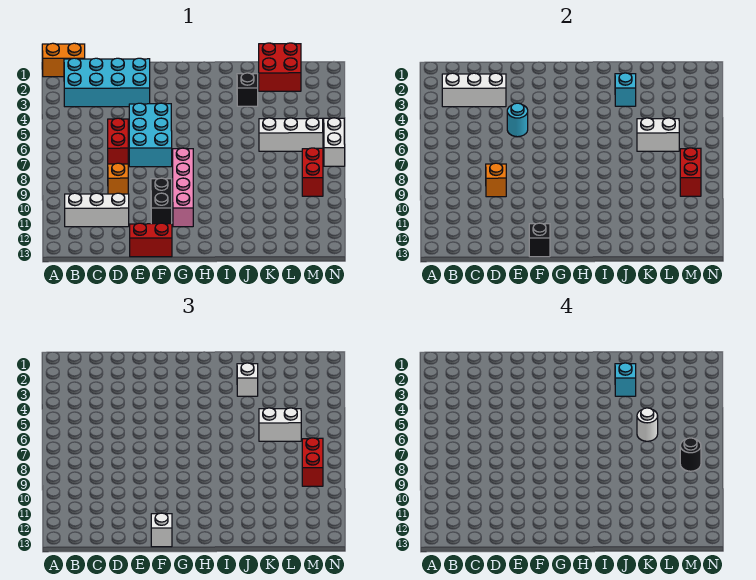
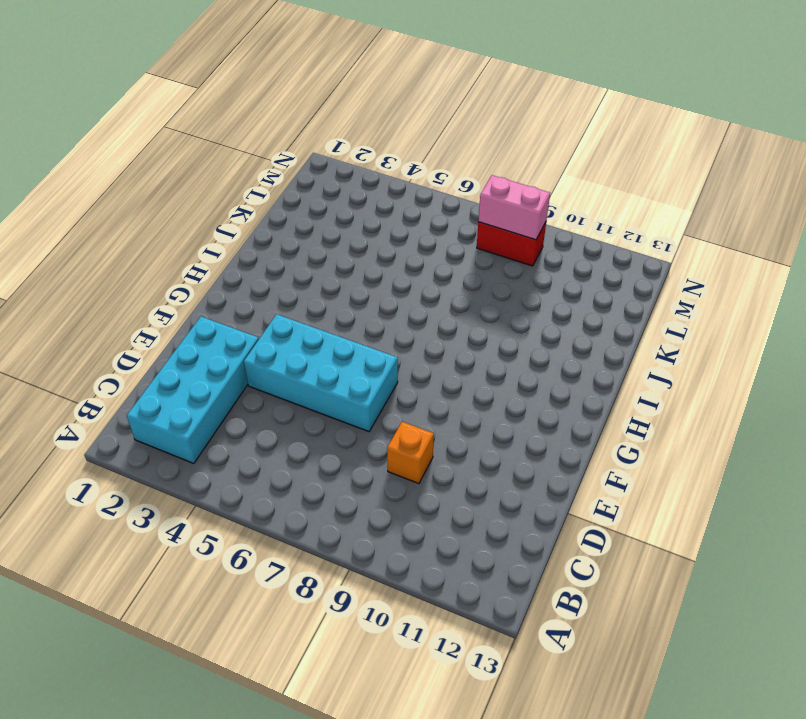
cyan 2x4 brick [244,314,398,432] -> cyan 2x3 brick [129,103,172,167]
pink 1x2 brick [478,175,550,240] -> red 1x2 brick [680,148,701,196]
none -> orange 1x2 brick [42,43,85,77]
none -> white 1x3 brick [65,193,129,227]
none -> red 1x2 brick [108,118,128,164]

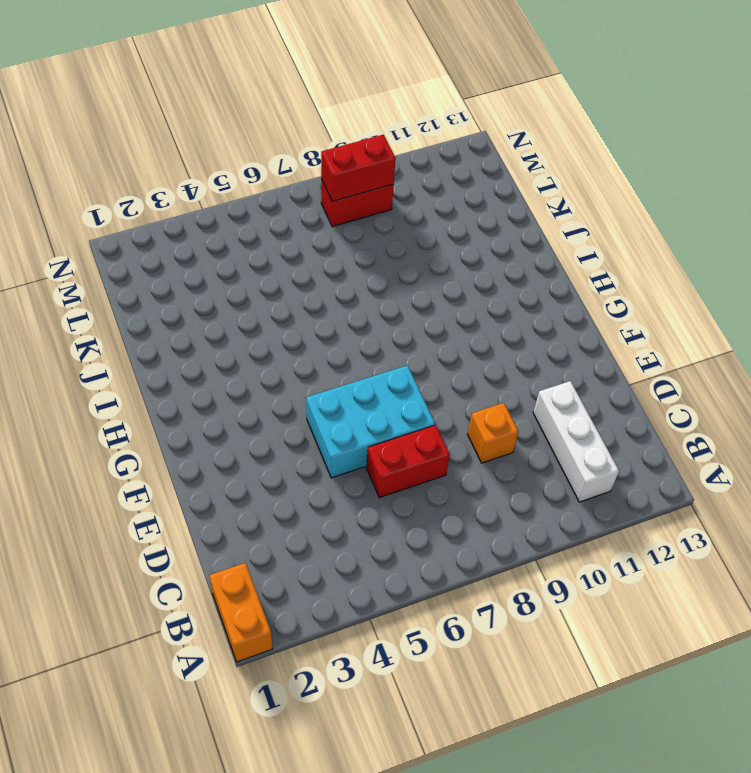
none -> cyan 2x4 brick [64,58,150,107]
none -> red 1x2 brick [130,223,172,257]
none -> black 1x2 brick [151,178,172,224]

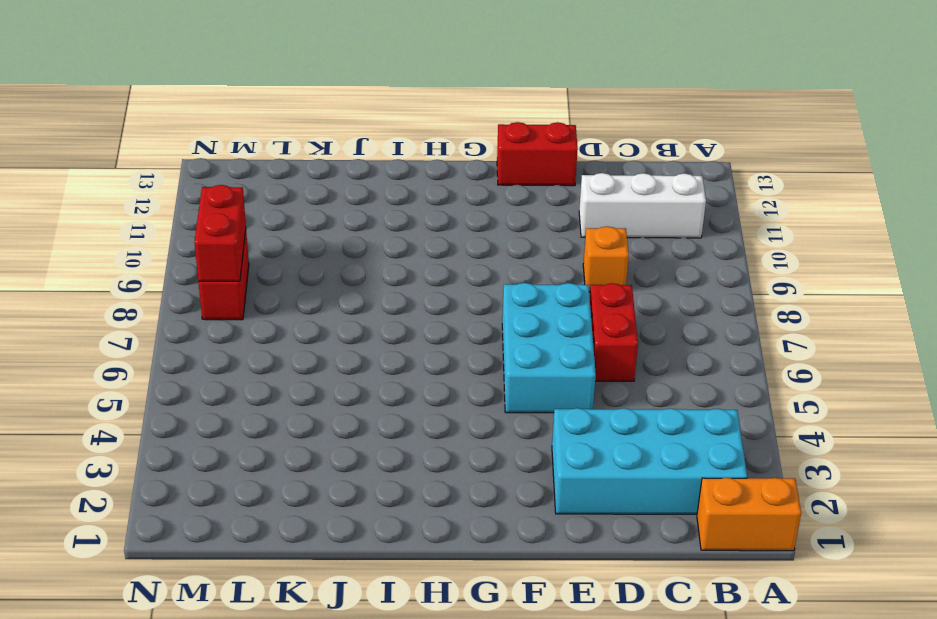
none -> black 1x2 brick [151,178,172,224]
none -> pink 1x4 brick [173,148,193,227]
none -> black 1x1 brick [237,73,258,106]

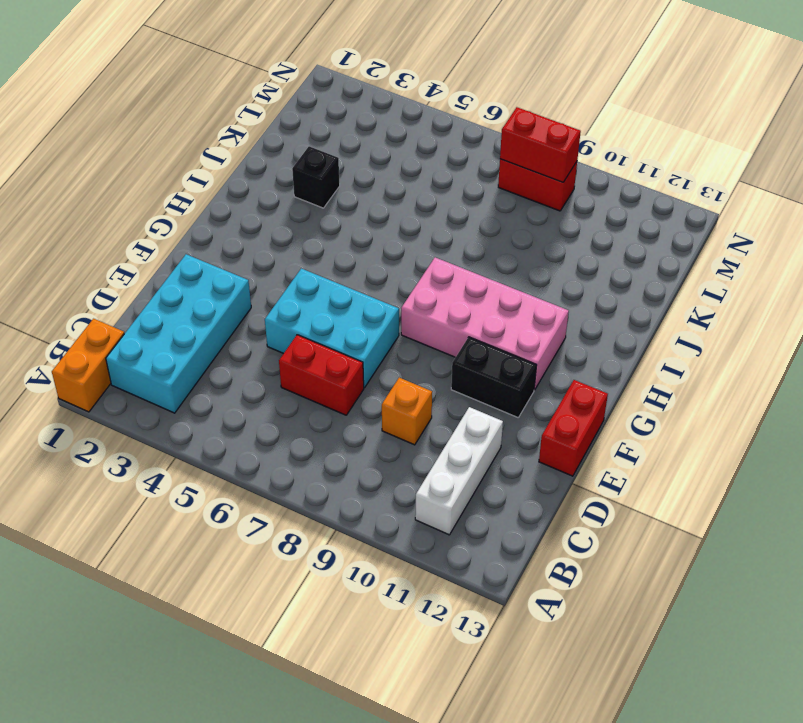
pink 2x4 brick [401,257,569,390] -> pink 1x4 brick [173,148,193,227]
none -> red 2x2 brick [259,43,301,91]
none -> white 1x3 brick [259,118,323,151]
none -> white 1x2 brick [324,118,345,166]

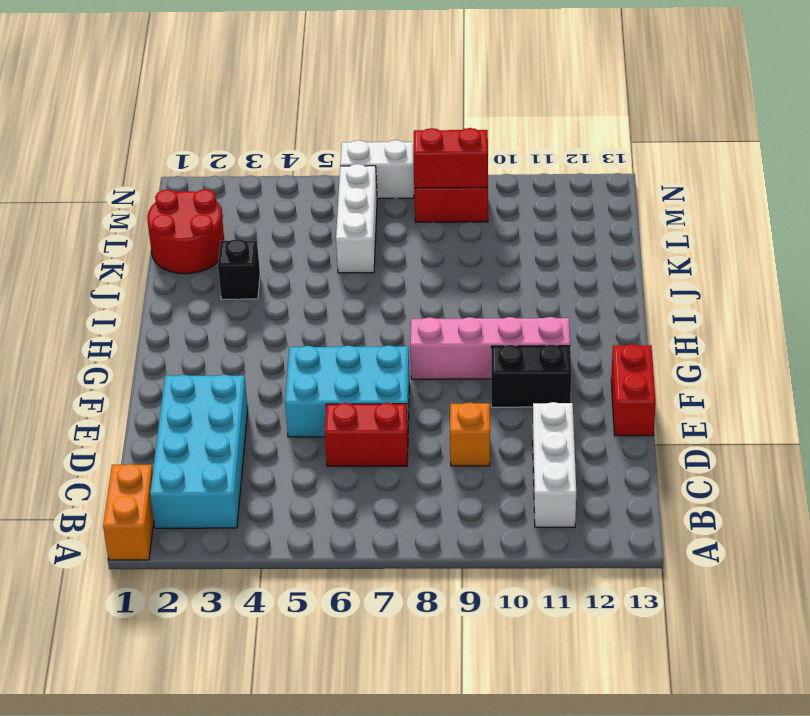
red 2x2 round brick [147,189,224,274] -> red 2x2 brick [259,43,301,91]
none -> white 1x3 brick [442,73,506,107]
none -> orange 1x1 brick [486,163,506,197]
none -> cyan 1x1 round brick [507,103,528,137]

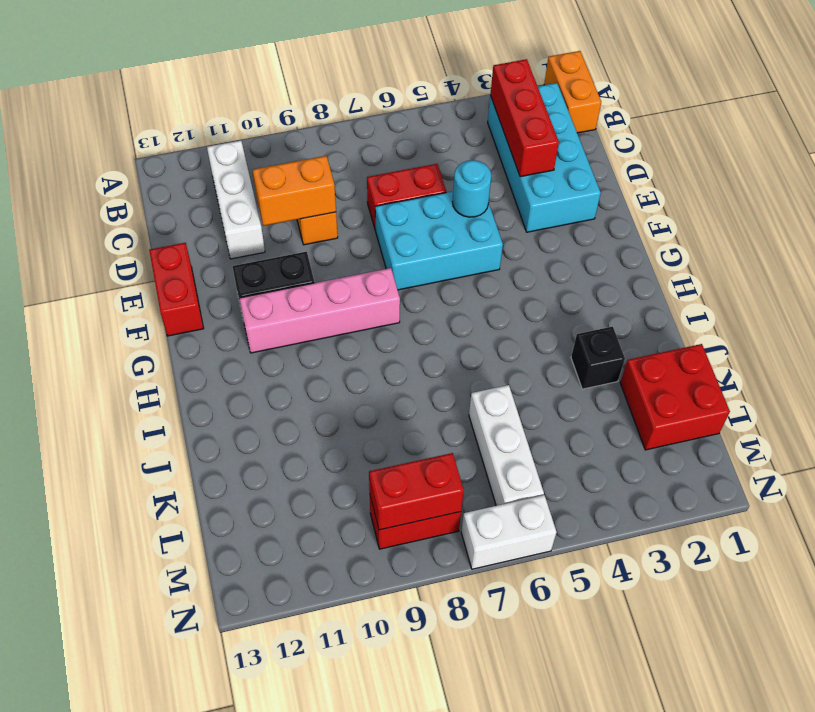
red 1x3 brick [490,59,559,177] -> white 1x3 brick [442,73,506,107]
orange 1x2 brick [253,156,336,226] -> orange 1x1 brick [486,163,506,197]
none -> black 1x1 brick [529,223,550,257]
none -> cyan 1x1 brick [615,73,636,106]
none -> white 1x2 brick [637,118,679,151]

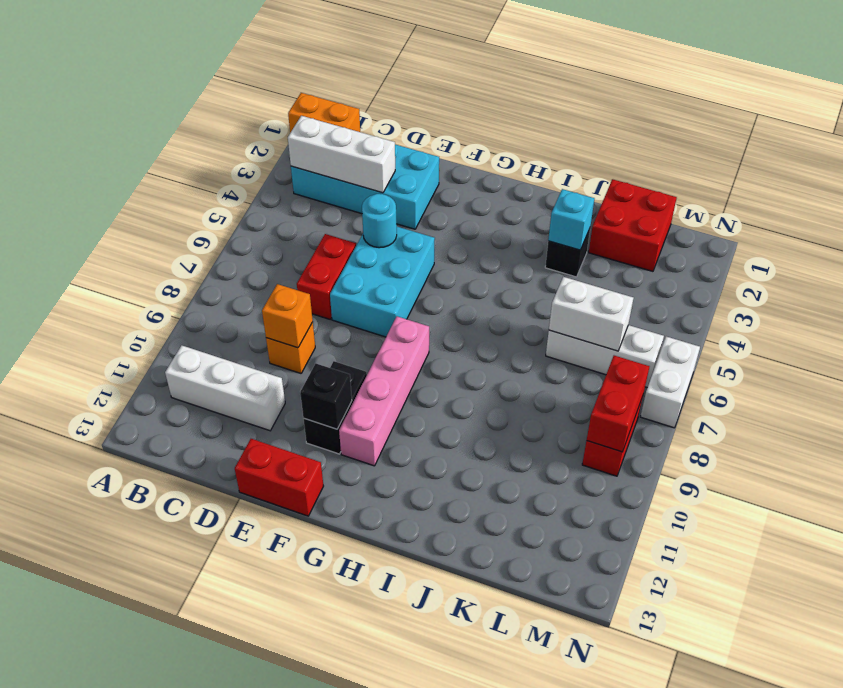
black 1x1 brick [300,364,352,429] -> black 1x1 brick moved to [529,223,550,257]
none -> white 1x1 brick [151,513,172,547]
none -> white 1x1 brick [237,363,258,396]
none -> white 1x2 brick [259,408,301,441]

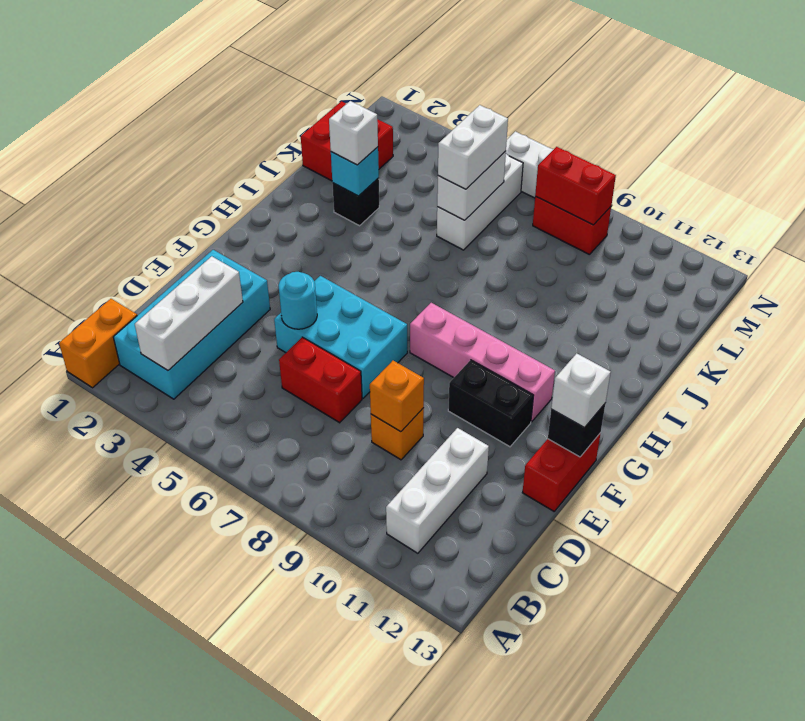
none -> red 1x2 brick [302,438,323,486]
none -> cyan 1x1 brick [615,363,636,396]
none -> white 1x1 round brick [637,408,658,441]

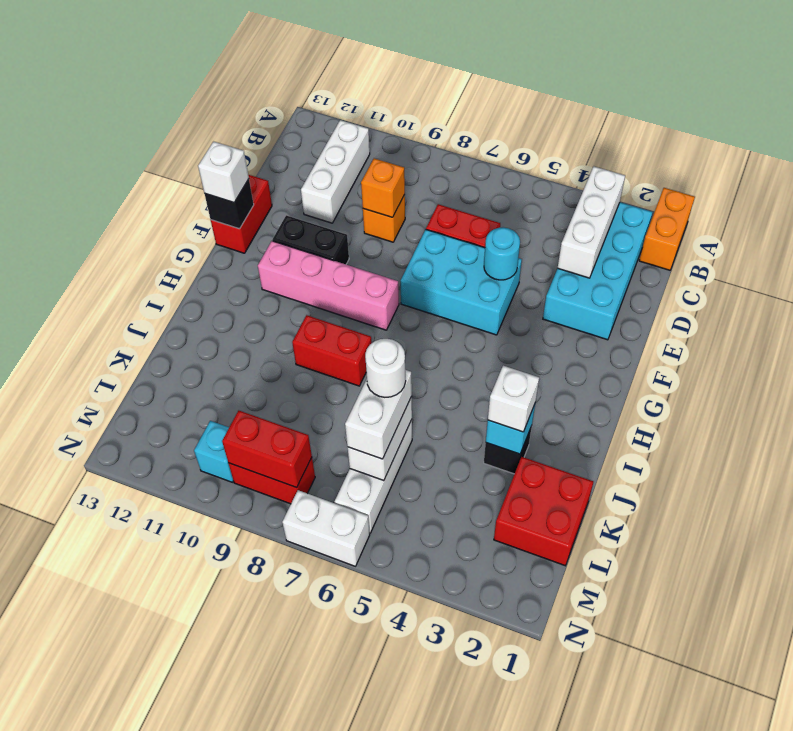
red 1x2 brick [292,315,371,386] -> red 1x2 brick moved to [302,438,323,486]
cyan 1x1 brick [194,421,233,482] -> cyan 1x1 brick moved to [615,363,636,396]
none -> black 1x1 round brick [680,438,701,471]

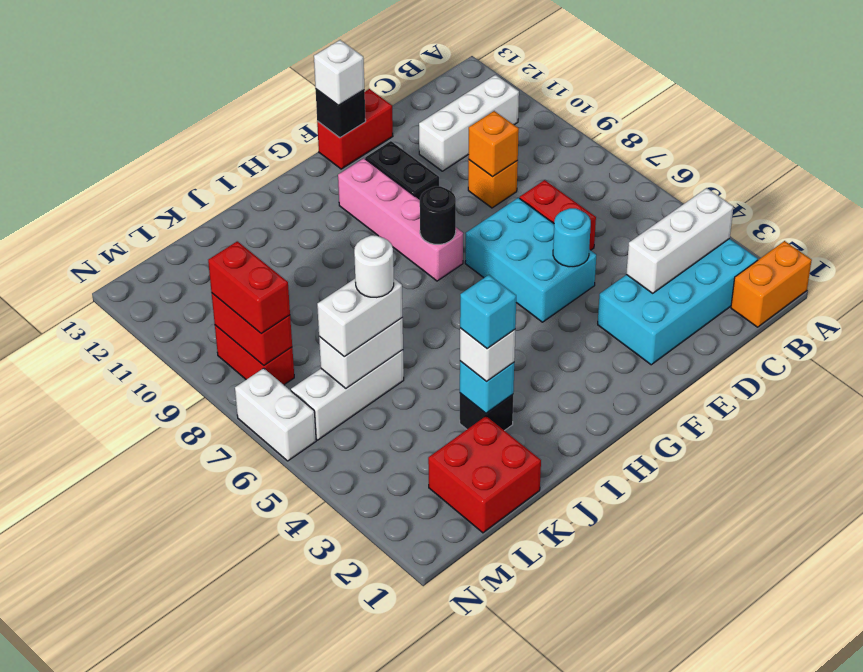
black 1x1 round brick [420,186,456,244] -> black 1x1 round brick moved to [680,438,701,471]

